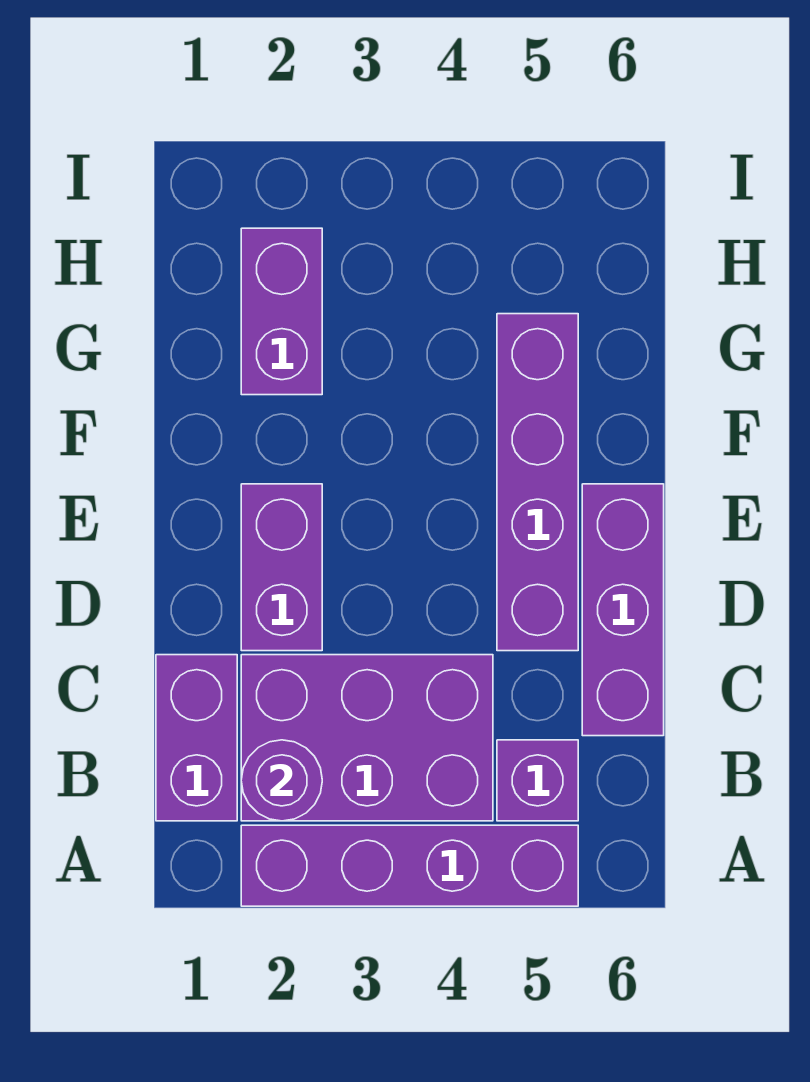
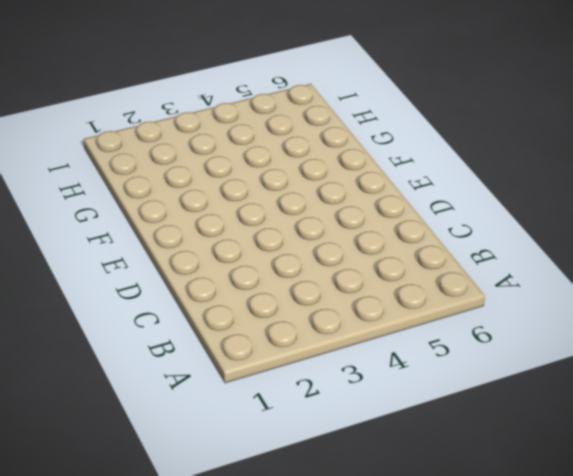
none -> purple 1x4 brick [241,825,578,906]
none -> purple 1x2 brick [156,655,237,821]

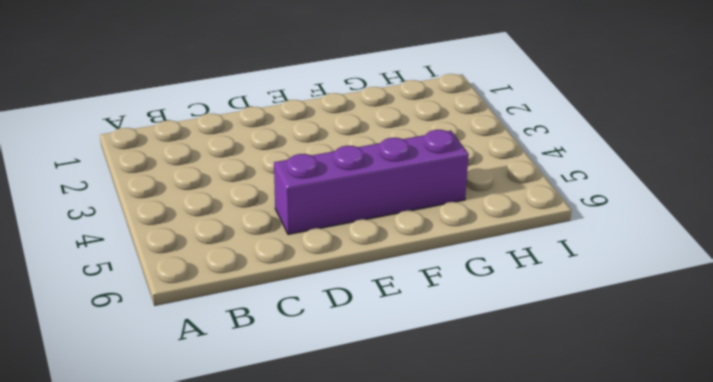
none -> purple 1x4 brick [241,825,578,906]
none -> purple 1x2 brick [156,655,237,821]

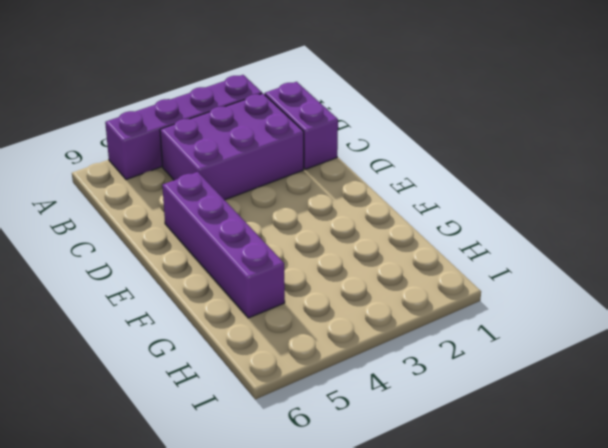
none -> purple 1x1 brick [497,740,578,821]
none -> purple 1x3 brick [582,484,664,736]

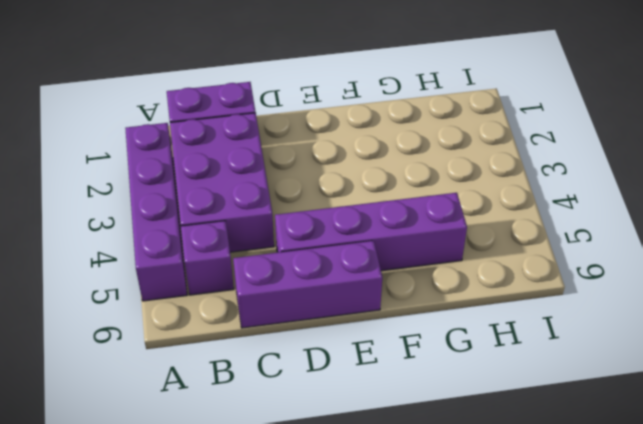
none -> purple 1x2 brick [241,484,322,651]
none -> purple 1x2 brick [241,228,322,395]

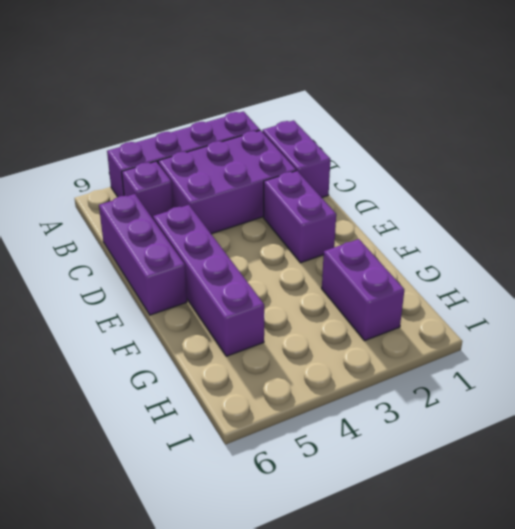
none -> purple 1x1 round brick [241,740,322,821]

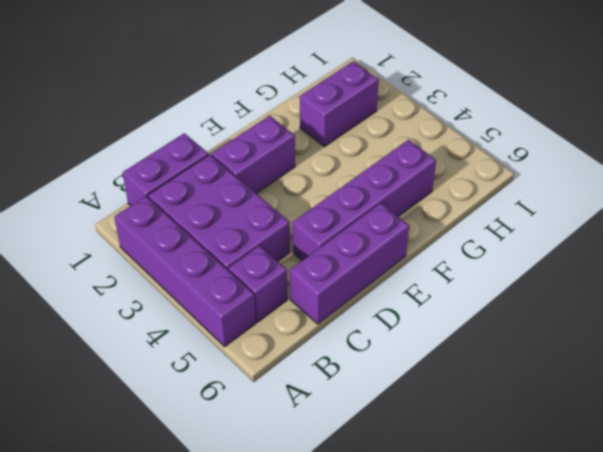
none -> purple 1x1 round brick [241,740,322,821]

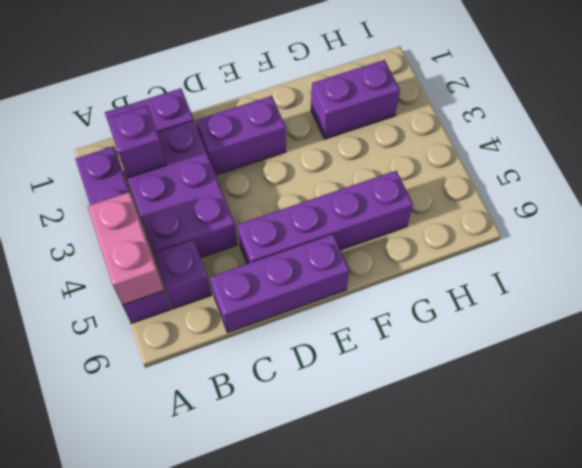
pink 1x2 brick [88,192,164,305] -> none
purple 1x1 brick [107,106,166,178] -> purple 1x1 round brick [241,740,322,821]

